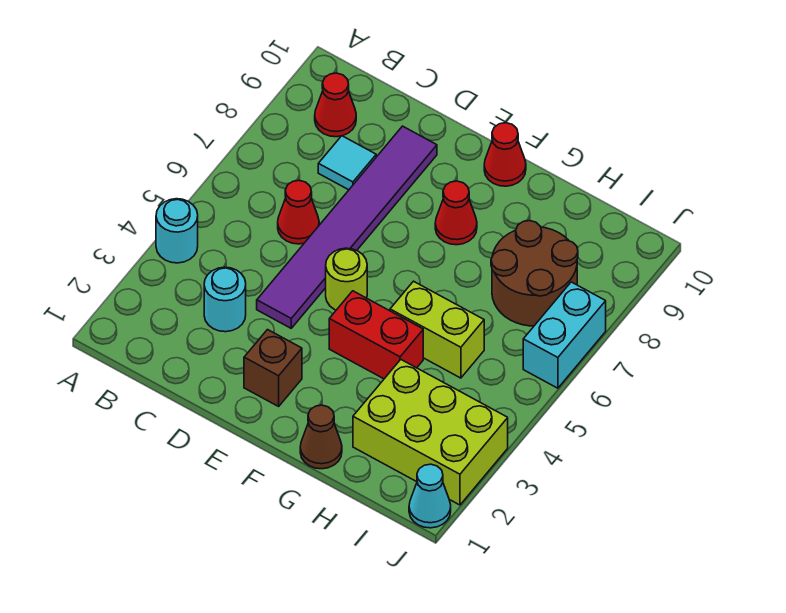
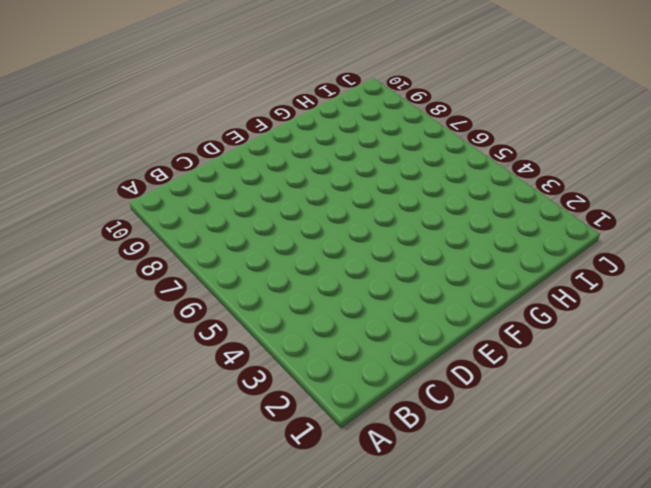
none -> cyan 1x1 round brick [156,199,198,263]
none -> red 1x1 cone [315,73,356,137]
none -> cyan 1x1 round brick [204,267,246,332]

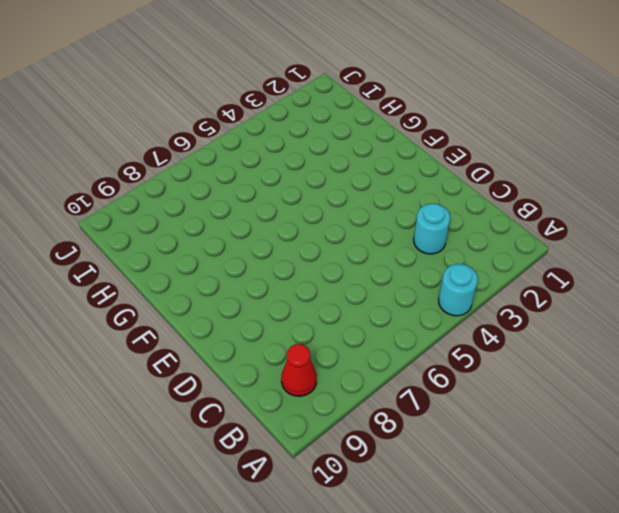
none -> red 1x1 cone [278,180,319,244]
none -> cyan 1x1 tile [318,136,376,190]
none -> purple 1x6 tile [257,126,437,328]

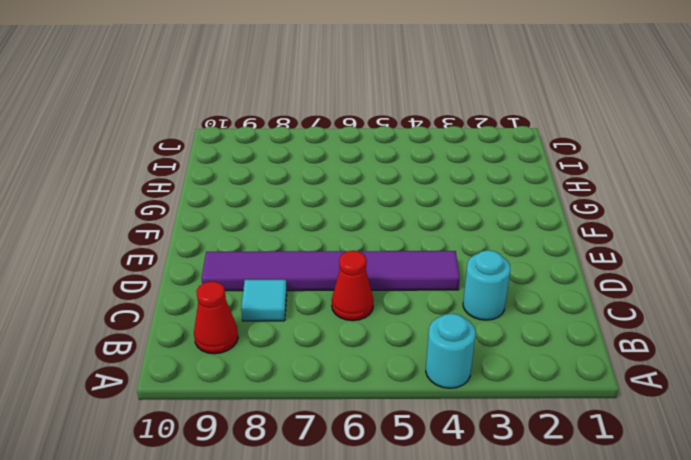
none -> brown 1x1 brick [244,330,302,406]
none -> lime 1x1 round brick [326,248,367,310]
none -> red 1x2 brick [329,291,423,379]

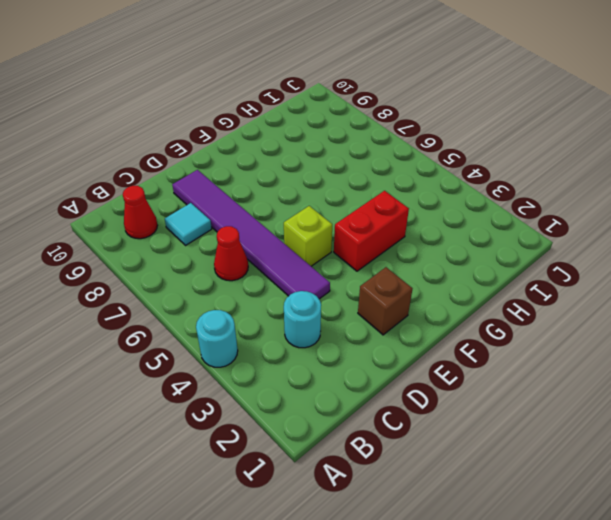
lime 1x1 brick [284,206,332,266] -> lime 1x1 round brick [326,248,367,310]
none -> red 1x1 cone [435,181,477,245]
none -> red 1x1 cone [484,123,526,186]
none -> brown 1x1 cone [300,405,342,469]

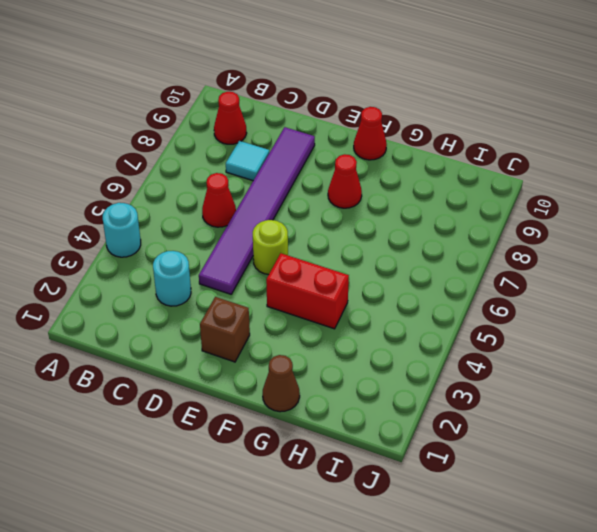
none -> lime 1x2 brick [390,281,484,378]
none -> lime 2x3 brick [353,360,508,505]
none -> brown 2x2 round brick [491,221,578,326]

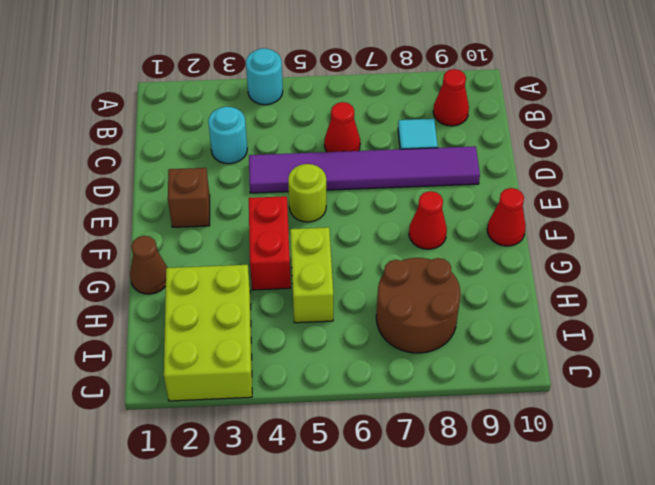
none -> cyan 1x1 cone [409,464,451,528]
none -> cyan 1x2 brick [523,282,606,388]

